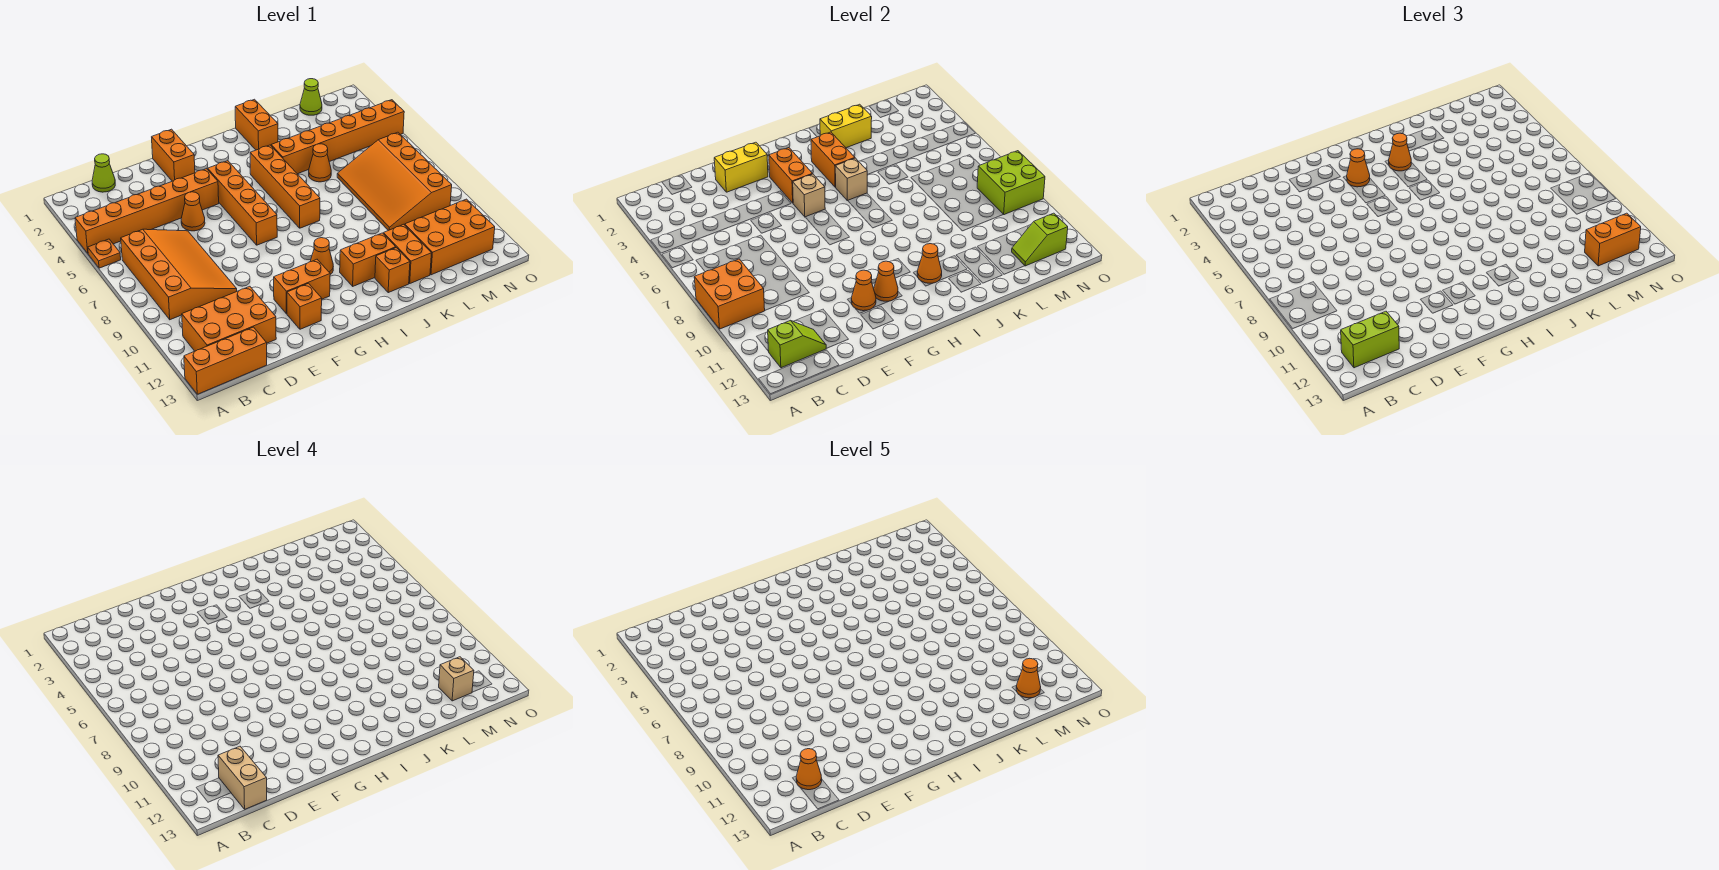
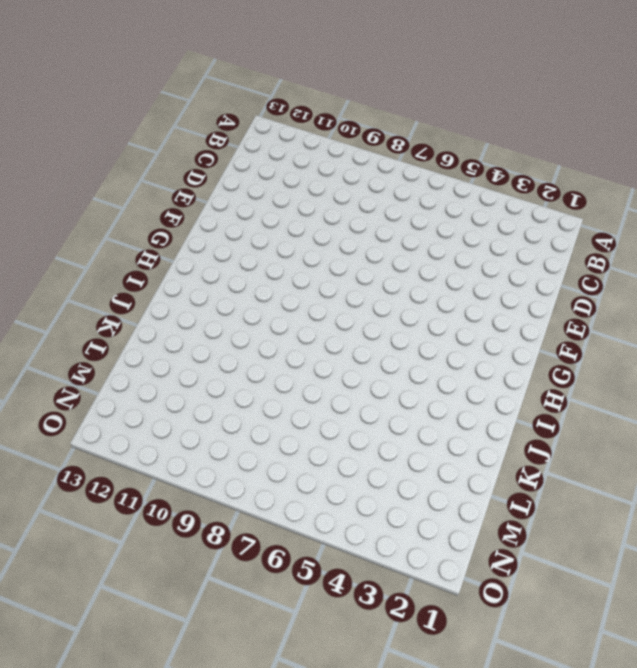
none -> orange 1x6 brick [75,169,219,253]
none -> orange 1x1 plate [88,239,121,268]
none -> orange 1x3 brick [184,327,267,394]
none -> orange 3x4 slope [121,229,237,320]

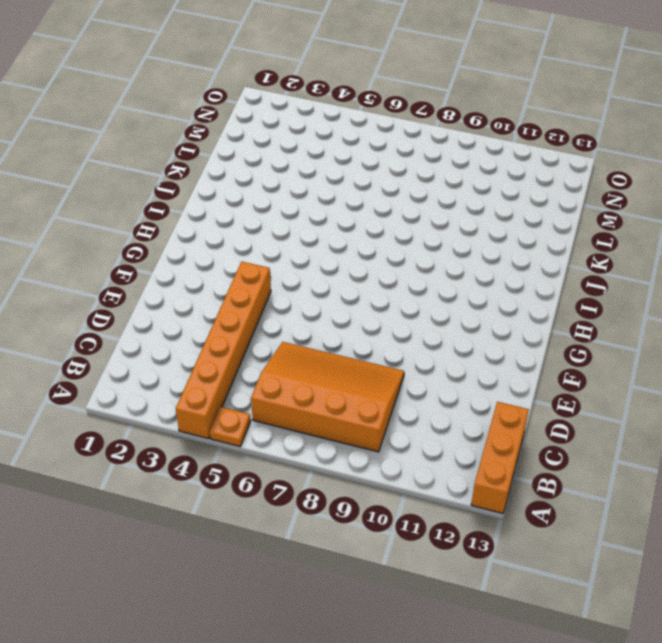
none -> orange 2x3 brick [182,286,276,351]
none -> lime 1x1 cone [92,154,115,192]
none -> orange 1x1 cone [181,192,205,231]
none -> orange 1x2 brick [152,129,195,181]

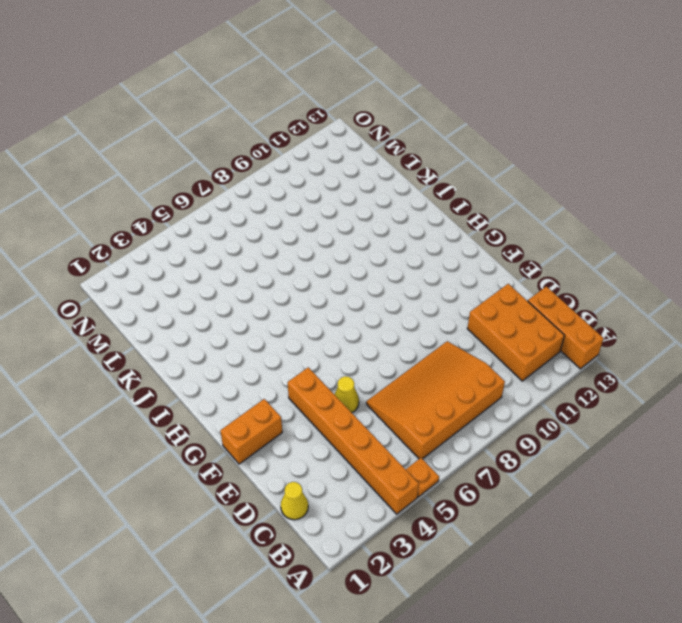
yellow 1x1 cone [281,482,308,520] -> lime 1x1 cone [92,154,115,192]
yellow 1x1 cone [334,376,359,413] -> orange 1x1 cone [181,192,205,231]
none -> orange 1x2 brick [274,259,330,314]
none -> orange 1x1 brick [287,283,322,329]
none -> orange 1x4 brick [208,161,277,245]
none -> orange 1x1 cone [310,238,333,275]

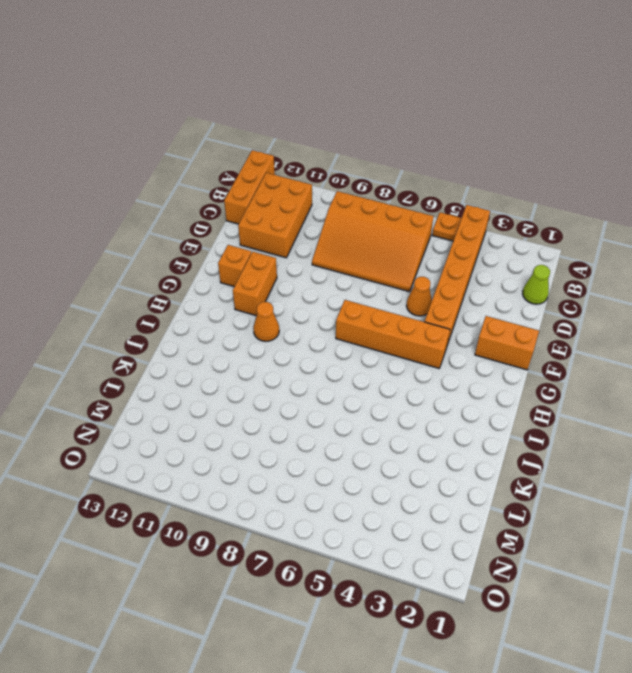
none -> orange 1x4 brick [250,145,320,228]
none -> orange 1x2 brick [340,233,396,286]
none -> orange 1x2 brick [235,99,278,150]
none -> orange 1x6 brick [271,100,404,174]

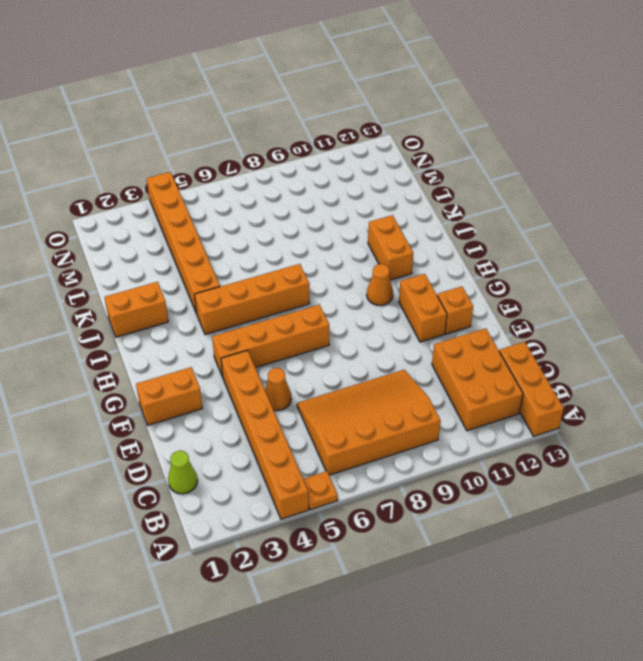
none -> orange 1x1 brick [375,248,410,293]
none -> orange 1x1 cone [309,144,331,182]
none -> orange 1x2 brick [383,224,431,283]
none -> orange 3x4 slope [337,132,452,231]

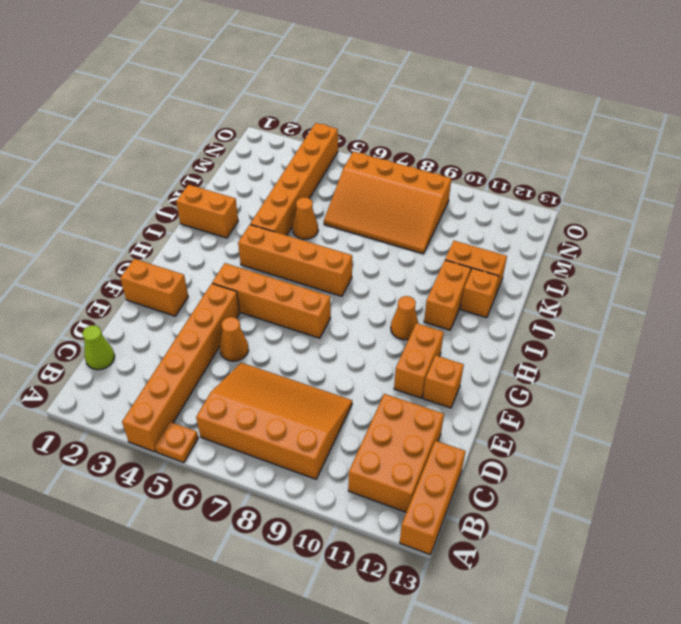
none -> orange 2x3 brick [405,199,495,275]
none -> lime 1x1 cone [300,79,322,115]
none -> orange 2x2 brick [694,259,765,329]
none -> lime 1x2 slope [768,320,826,368]

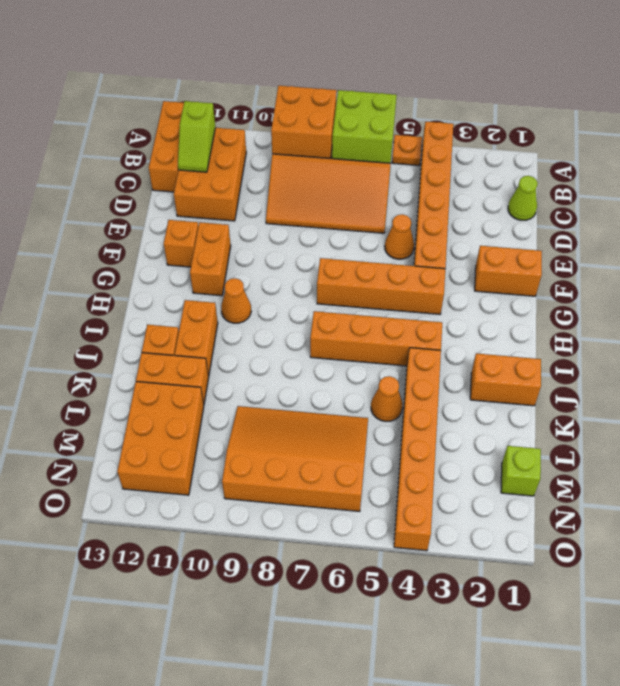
lime 2x2 brick [332,90,397,163] -> lime 2x2 brick moved to [977,151,1045,215]
lime 1x1 brick [501,446,541,496] -> lime 1x1 cone [300,79,322,115]
none -> yellow 1x2 brick [714,142,768,192]
none -> orange 1x1 cone [851,270,876,311]
none -> orange 1x2 brick [769,148,813,203]
none -> tan 1x1 brick [793,174,825,217]

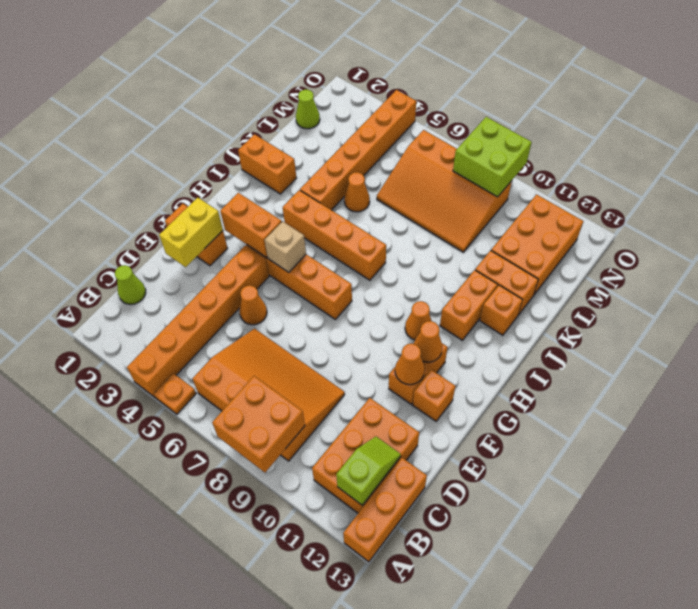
none -> orange 1x2 brick [811,132,855,187]
none -> tan 1x1 brick [835,158,868,201]
none -> orange 1x1 cone [917,244,942,283]
none -> yellow 1x2 brick [820,104,872,148]

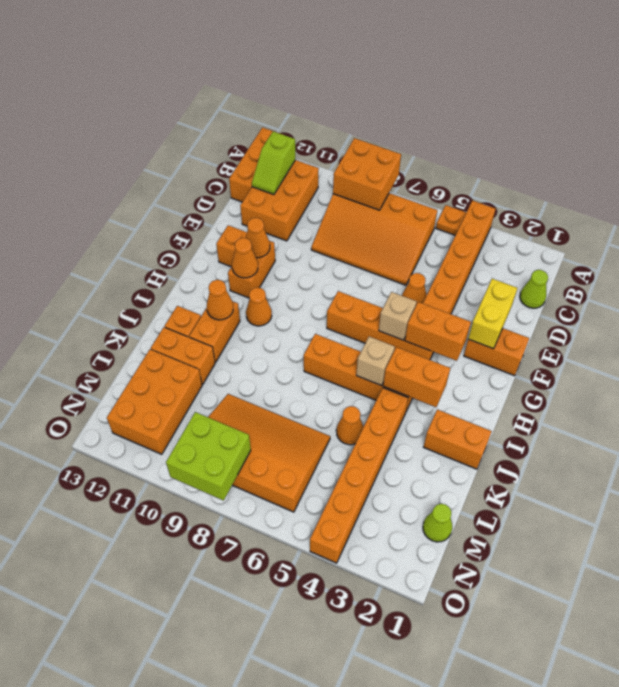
none -> yellow 1x2 brick [820,104,872,148]
none -> lime 1x2 slope [1012,213,1068,266]
none -> lime 1x2 brick [1341,311,1399,368]
none -> orange 1x1 cone [1347,149,1370,187]

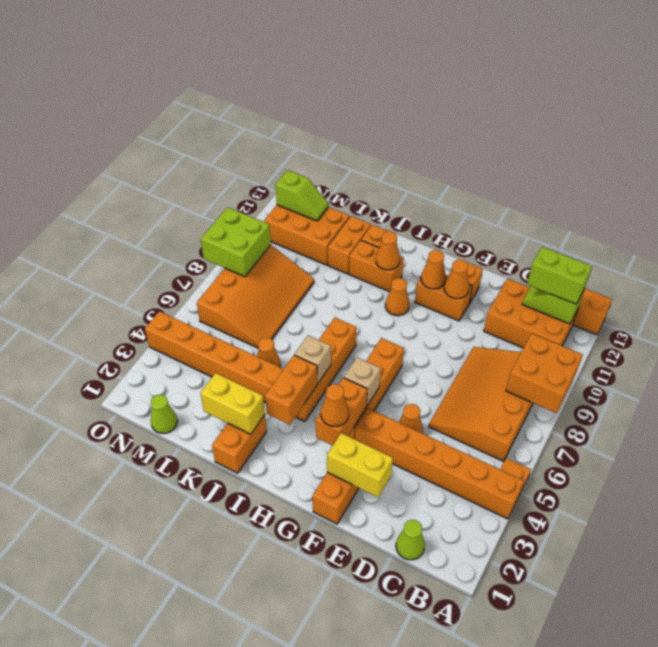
none -> orange 1x1 cone [1389,133,1411,171]
none -> orange 1x2 brick [1585,213,1641,266]
none -> tan 1x2 brick [218,746,267,809]
none -> tan 1x1 brick [439,657,474,701]

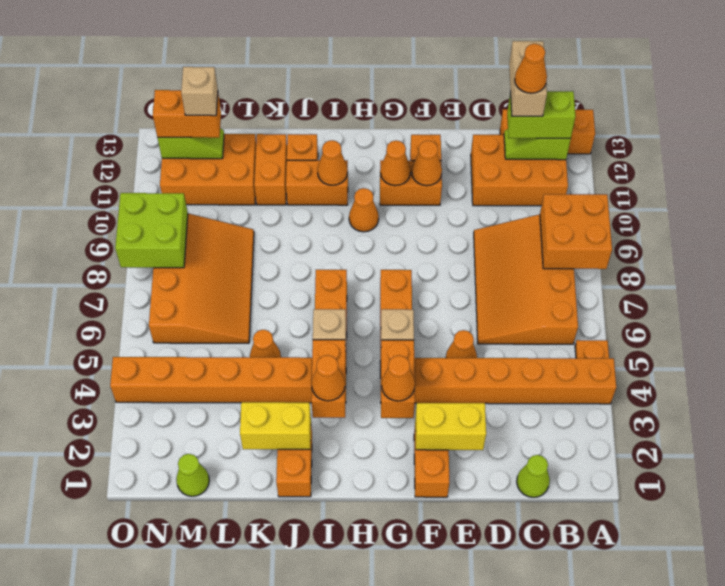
none -> orange 1x1 cone [1016,658,1041,698]

